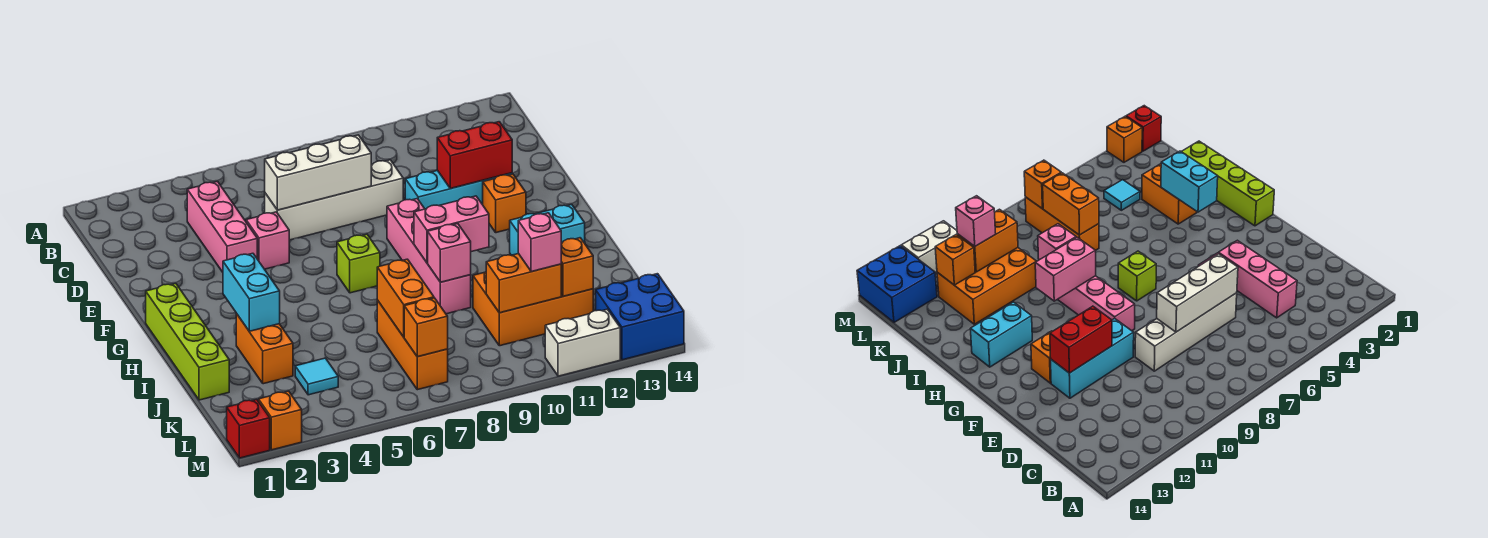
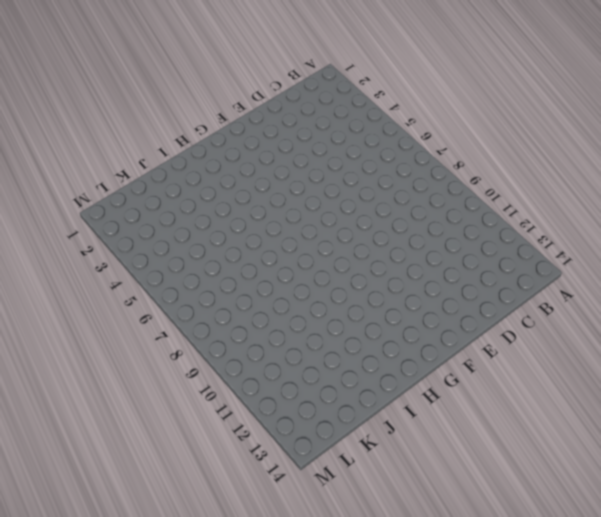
none -> pink 1x3 brick [187,181,257,272]
none -> white 1x4 brick [265,160,403,240]
none -> pink 1x1 brick [246,212,289,269]

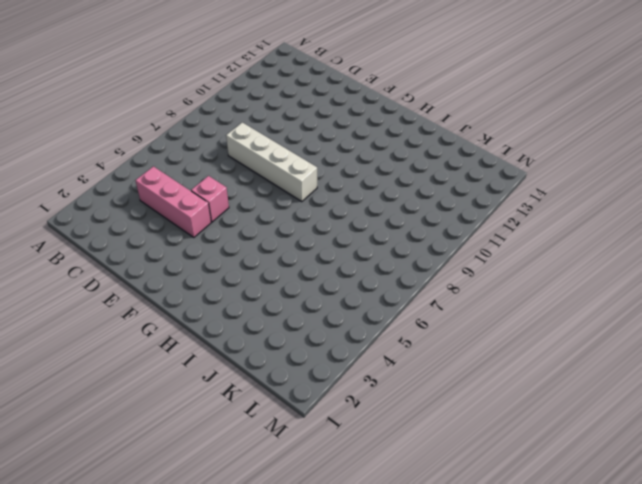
white 1x4 brick [226,122,317,202] -> white 1x4 brick turned to [265,160,403,240]
none -> cyan 1x3 brick [405,171,512,209]
none -> pink 1x4 brick [387,199,471,314]
none -> orange 1x1 brick [483,174,526,233]

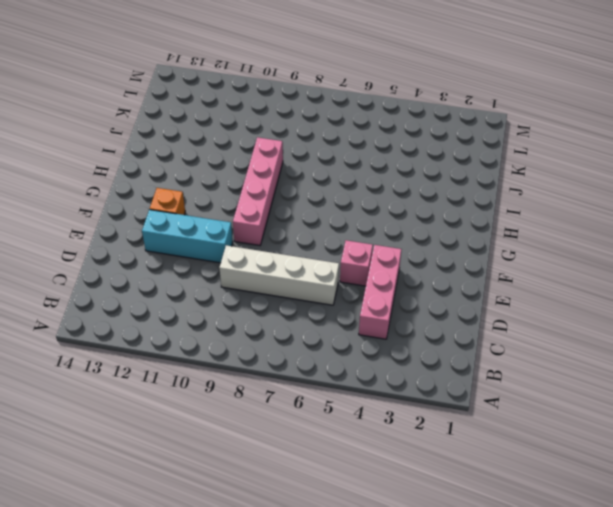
none -> lime 1x4 brick [146,283,229,400]
none -> lime 1x1 brick [337,234,380,293]
none -> cyan 1x2 brick [510,204,585,255]

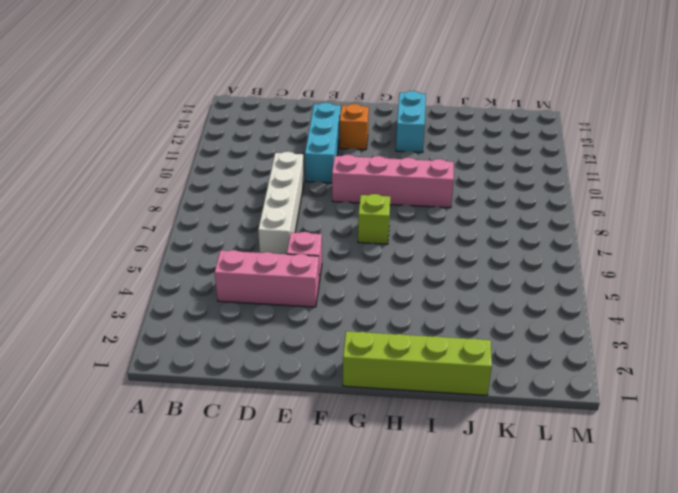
none -> orange 1x2 brick [236,314,293,384]
none -> orange 1x3 brick [377,300,448,390]
none -> orange 2x3 brick [473,272,593,346]

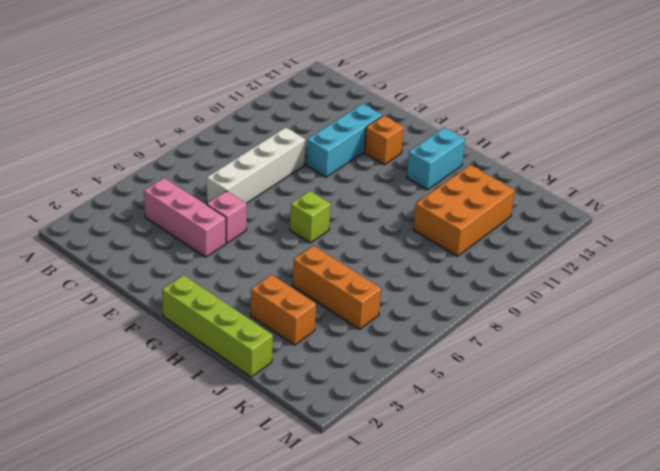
orange 1x3 brick [293,246,381,329] -> orange 1x3 brick moved to [377,300,448,390]
none -> pink 1x4 brick [387,199,471,314]
none -> cyan 1x1 tile [295,358,338,395]
none -> blue 2x2 brick [596,274,684,360]

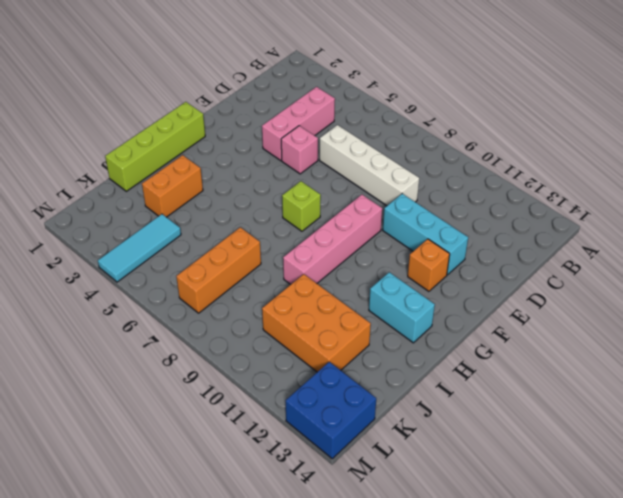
cyan 1x3 tile [98,214,181,282] -> cyan 1x1 tile [295,358,338,395]
none -> red 1x1 brick [227,399,270,458]
none -> orange 1x1 brick [259,391,302,450]
none -> white 1x2 brick [545,309,620,376]

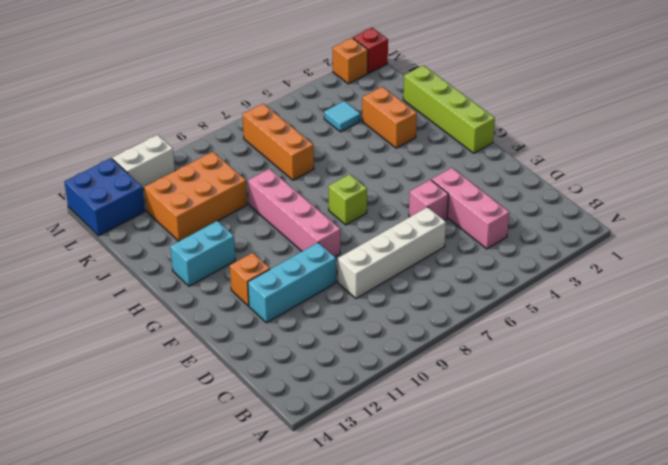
none -> white 1x3 brick [265,135,371,210]
none -> red 1x2 brick [437,122,512,189]
none -> cyan 1x2 brick [223,253,280,331]

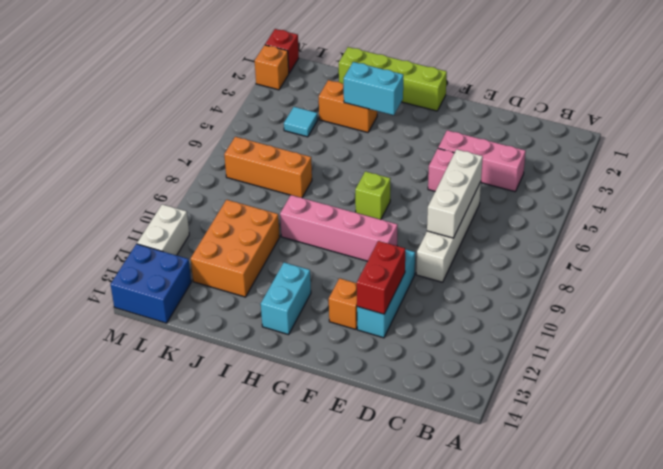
none -> pink 1x2 brick [414,196,489,263]
none -> pink 1x1 brick [428,224,471,282]
none -> orange 1x2 brick [377,259,434,337]

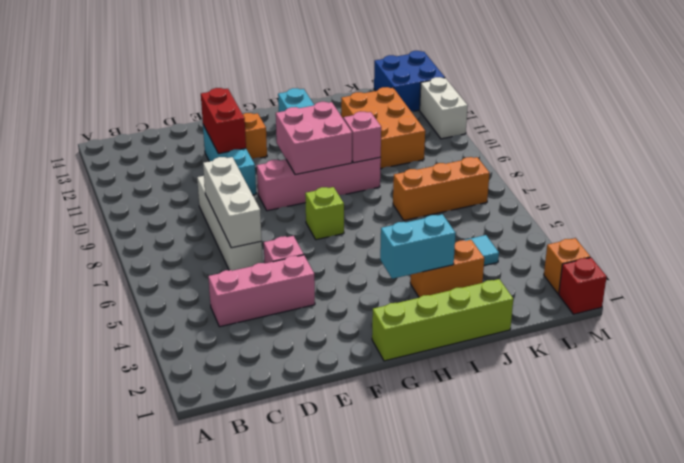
pink 2x2 brick [276,102,352,175] -> pink 1x2 brick [414,196,489,263]
none -> orange 1x2 brick [377,259,434,337]
none -> orange 1x2 brick [486,254,561,313]
none -> orange 1x1 brick [561,238,593,296]

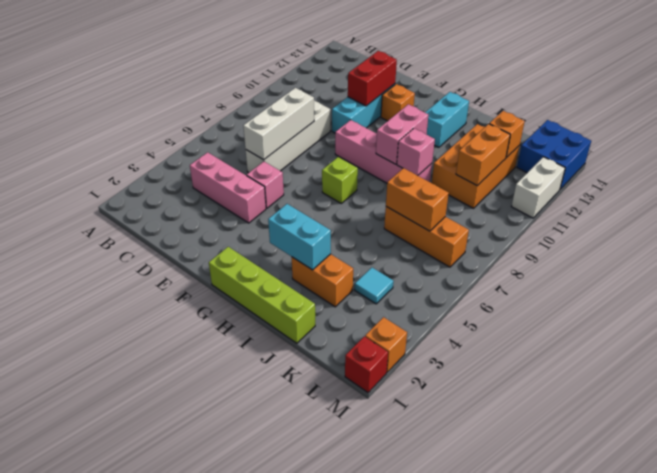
none -> orange 1x1 brick [404,298,448,357]
none -> pink 1x1 brick [518,213,561,272]

